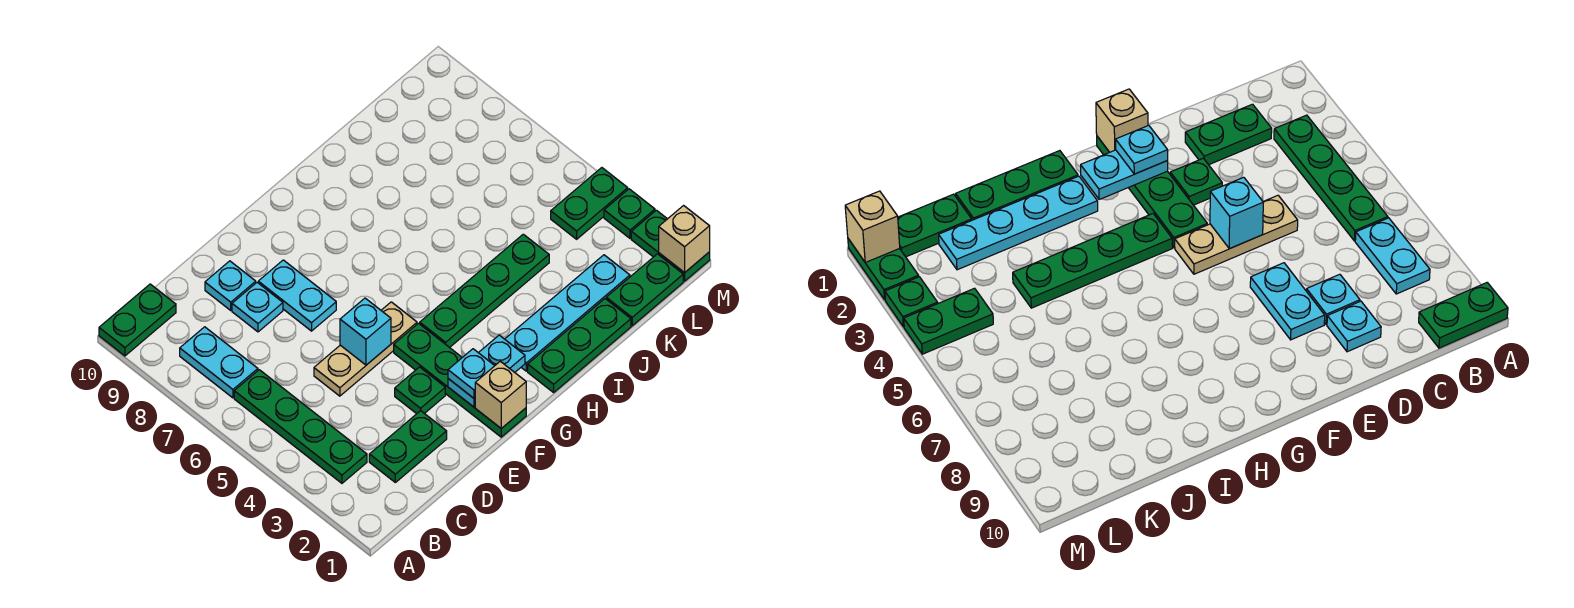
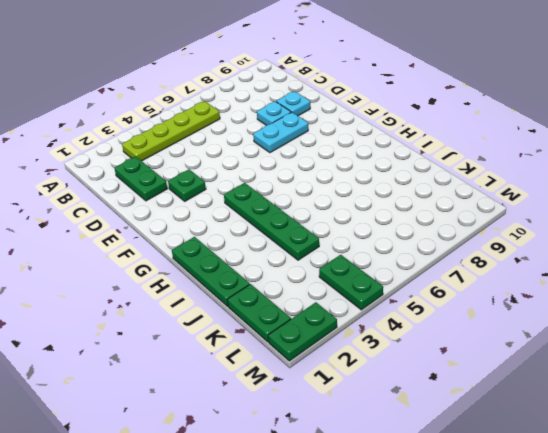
lime 1x4 plate [122,101,220,161] -> green 1x4 plate [234,370,367,483]
none -> green 1x2 plate [99,284,176,356]
none -> cyan 1x2 plate [180,327,258,398]
none -> tan 1x3 plate [314,302,417,396]

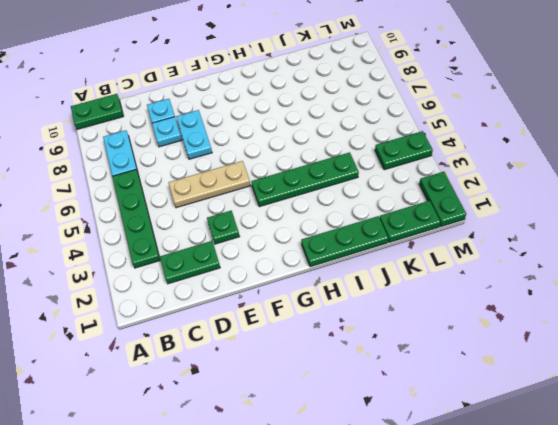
none -> green 1x4 plate [394,323,526,437]
none -> cyan 1x4 plate [505,255,630,371]
none -> green 1x1 plate [604,189,655,238]

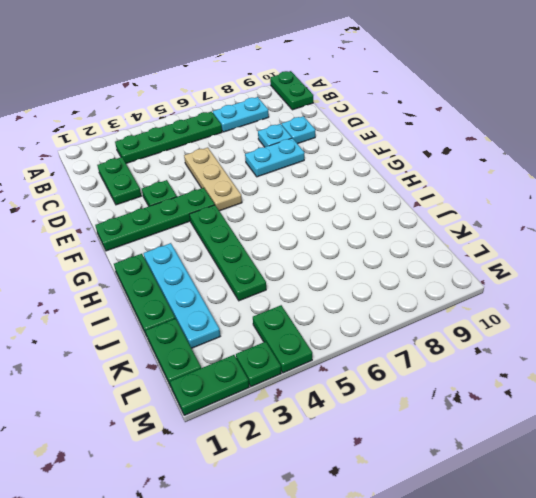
none -> cyan 1x1 brick [340,298,391,365]
none -> tan 1x1 brick [475,361,526,428]
none -> cyan 1x2 plate [448,335,525,407]

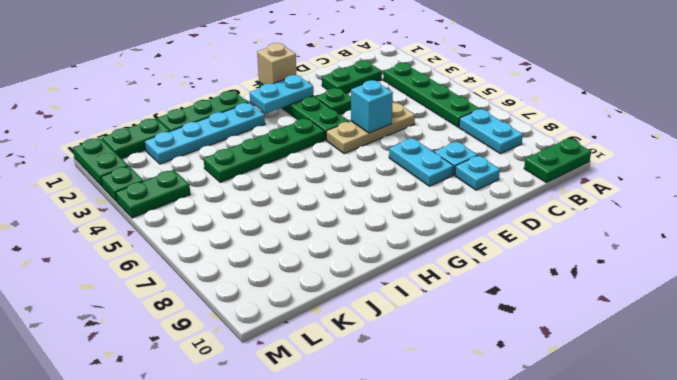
none -> tan 1x1 brick [659,206,710,273]
none -> cyan 1x1 plate [448,349,495,398]

